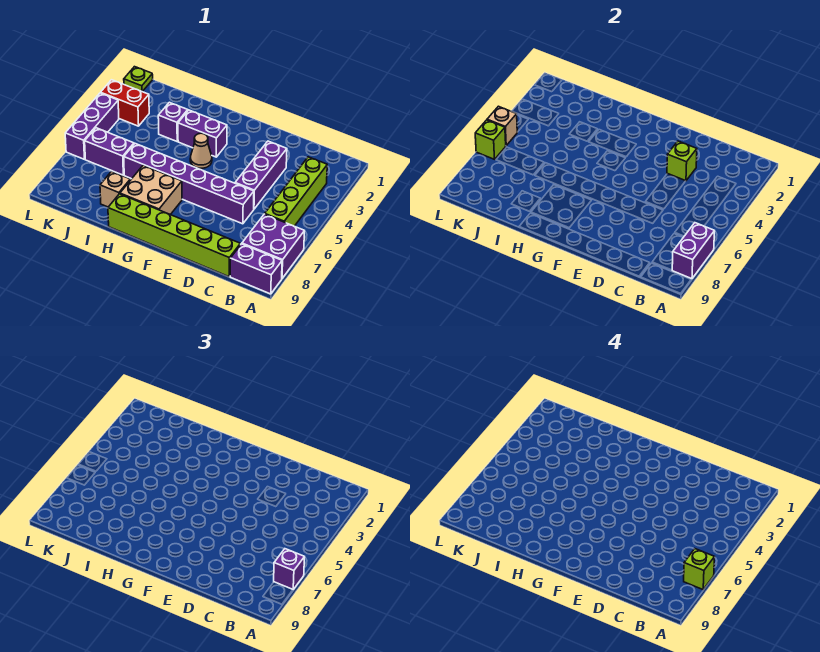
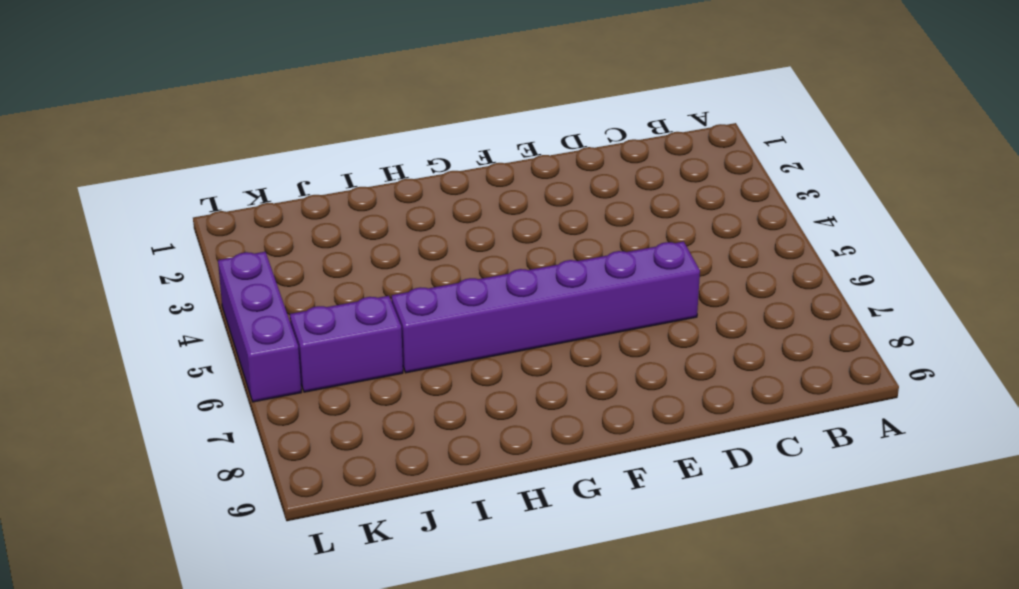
none -> purple 2x2 brick [242,214,305,278]
none -> purple 1x2 brick [230,244,282,294]
none -> lime 1x4 brick [265,157,327,226]

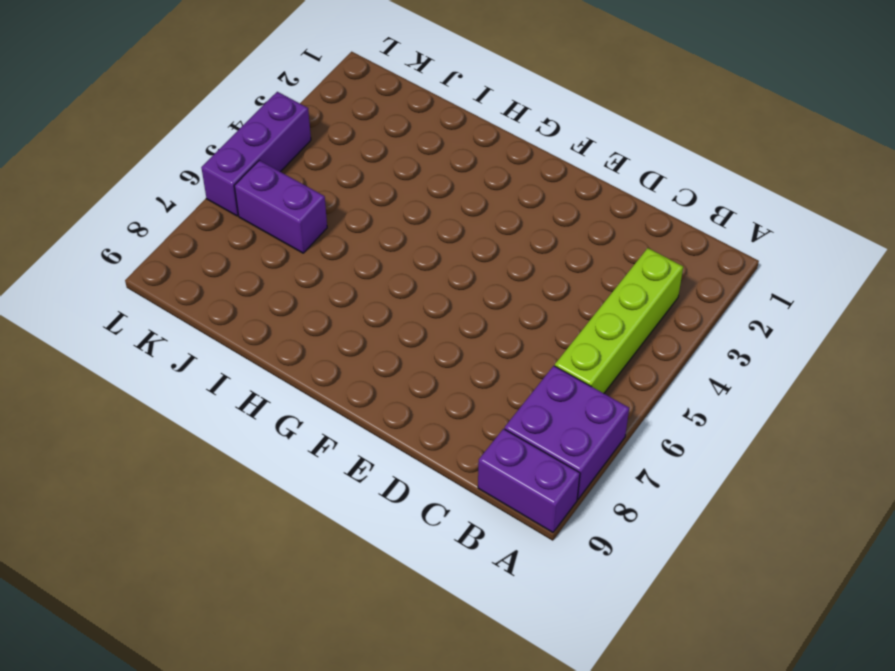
none -> lime 1x6 brick [108,194,240,277]
none -> purple 1x3 brick [235,141,287,209]
none -> purple 1x6 brick [124,144,254,224]

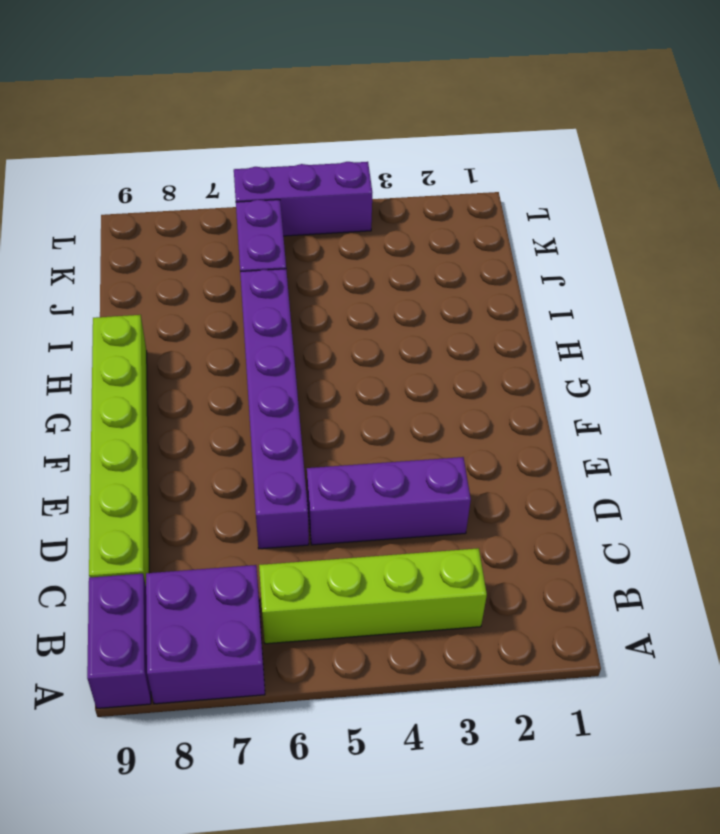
none -> purple 1x2 brick [178,110,227,157]
none -> tan 1x1 cone [190,133,212,168]
none -> tan 2x2 brick [120,165,182,215]

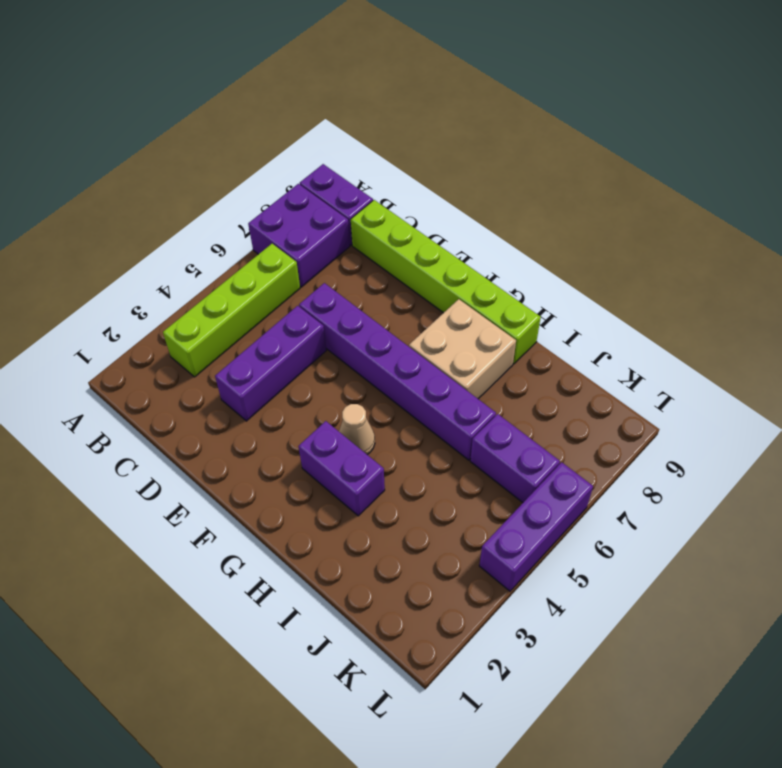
none -> purple 1x1 brick [158,102,188,141]
none -> tan 1x1 brick [100,172,130,207]
none -> red 1x2 brick [101,80,149,126]

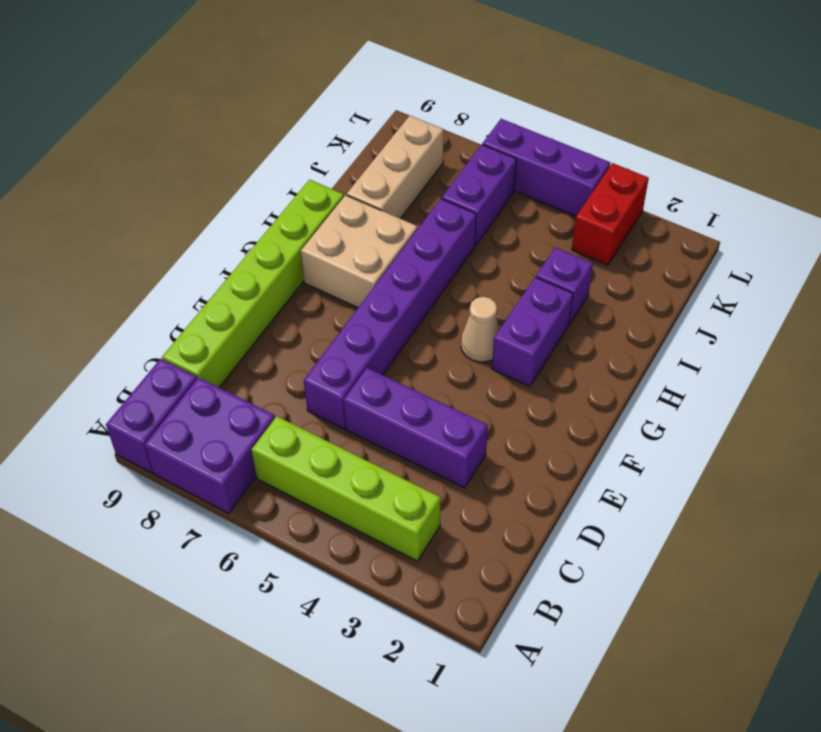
tan 1x3 brick [347,116,444,219] -> tan 1x1 brick [100,172,130,207]
none -> lime 1x1 plate [124,67,153,92]
none -> purple 1x2 brick [672,223,715,279]
none -> lime 1x1 brick [667,141,697,181]

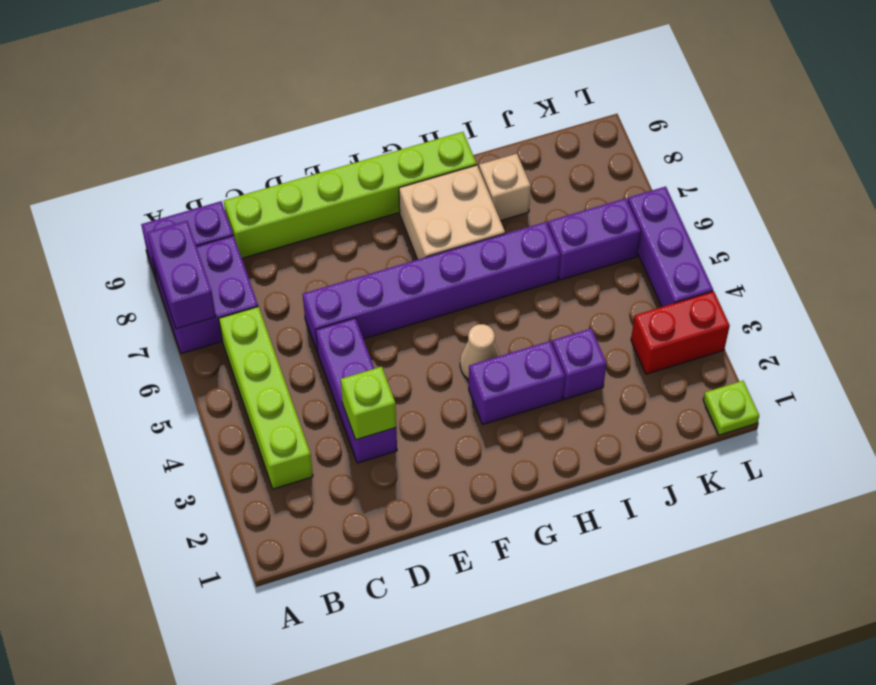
none -> tan 1x1 brick [487,106,517,145]
none -> lime 1x1 brick [475,120,506,159]
none -> purple 1x1 brick [274,549,305,589]

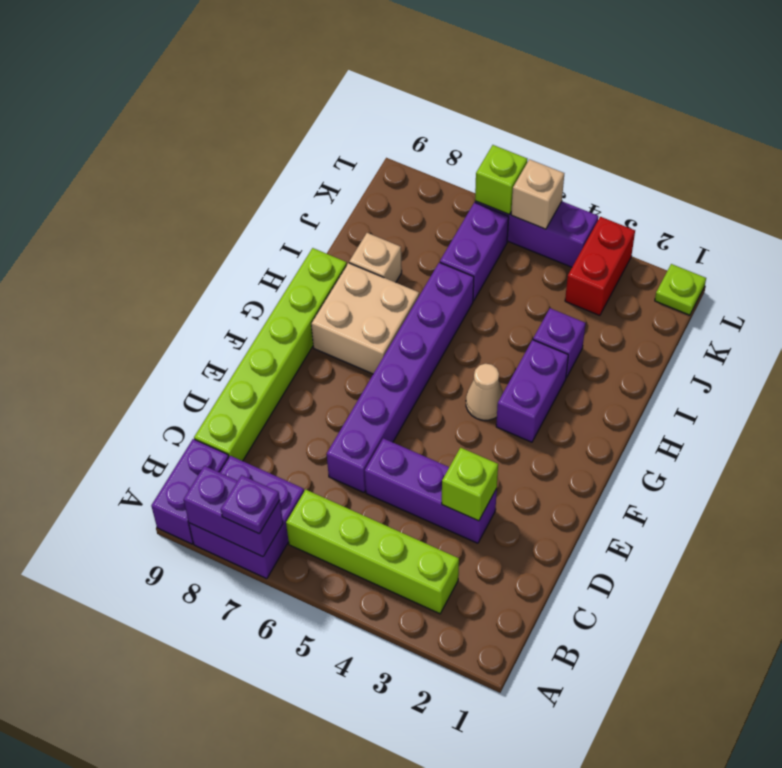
purple 1x1 plate [221,475,280,534] -> purple 1x1 brick [274,549,305,589]
none -> lime 1x1 brick [684,549,715,590]

